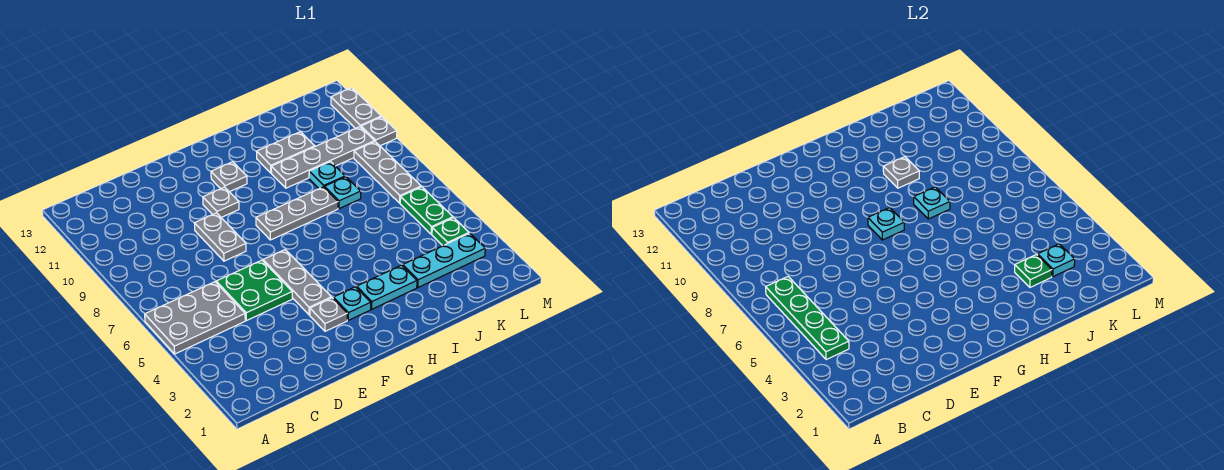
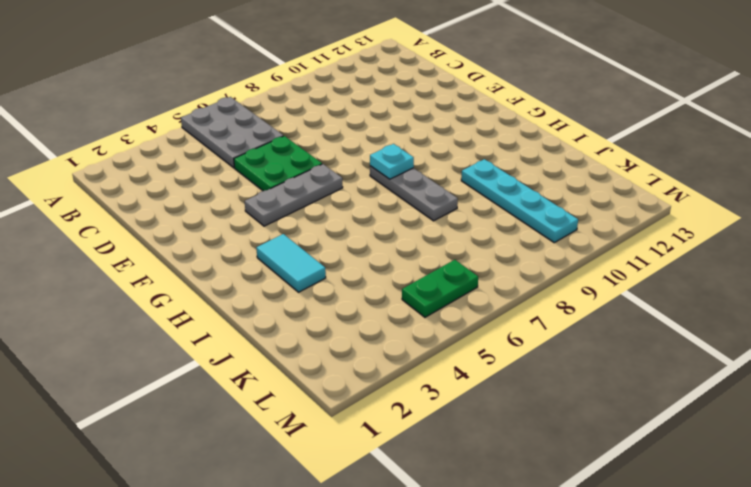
cyan 1x2 tile [256,234,326,292] -> cyan 1x2 plate [357,265,417,309]
cyan 1x4 plate [461,159,578,243] -> grey 1x4 plate [271,127,375,188]
none -> grey 1x2 plate [194,213,246,261]
none -> grey 1x1 plate [310,298,347,331]
none -> grey 1x1 plate [203,187,239,217]

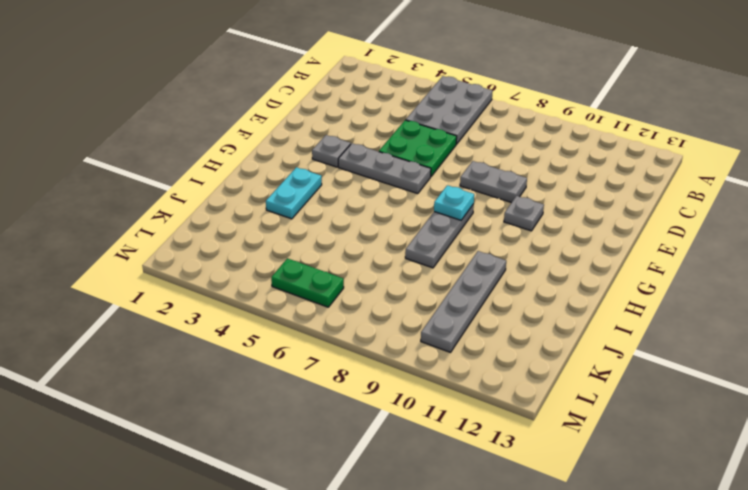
none -> cyan 1x1 plate [333,287,371,320]
none -> grey 1x1 plate [211,162,247,192]
none -> grey 1x2 plate [257,132,315,173]

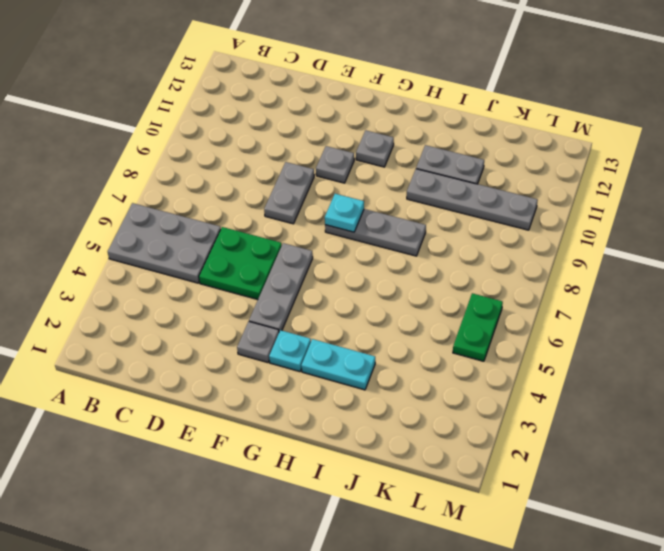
none -> cyan 1x3 plate [403,233,485,287]
none -> cyan 1x1 plate [324,177,361,209]
none -> cyan 1x1 plate [309,162,345,189]

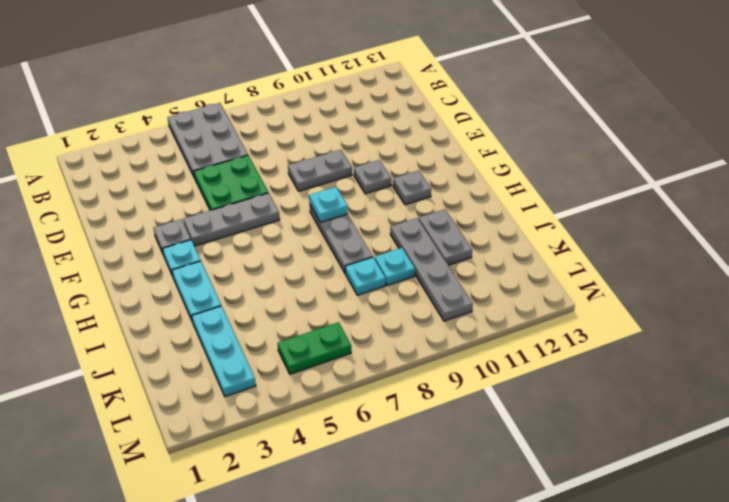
none -> green 1x1 plate [432,218,469,246]
none -> grey 1x3 plate [354,142,421,203]
none -> grey 1x1 plate [361,117,397,146]

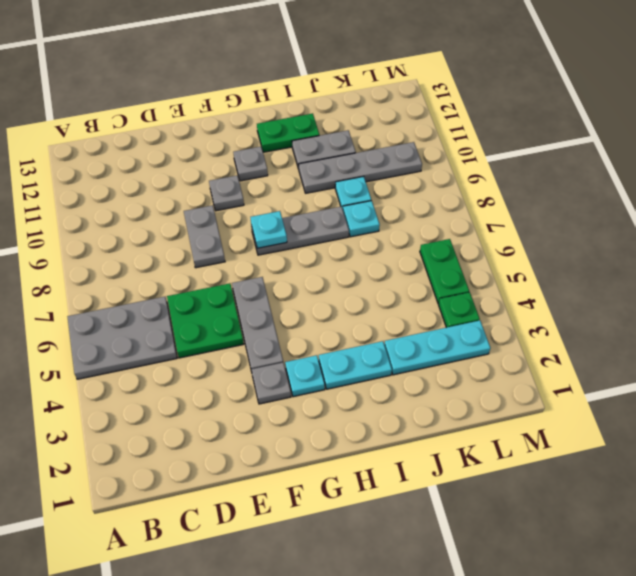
green 1x2 plate [257,114,319,152] -> none
none -> grey 1x3 plate [354,142,421,203]
none -> grey 1x1 plate [361,117,397,146]
none -> grey 1x2 plate [331,88,381,129]

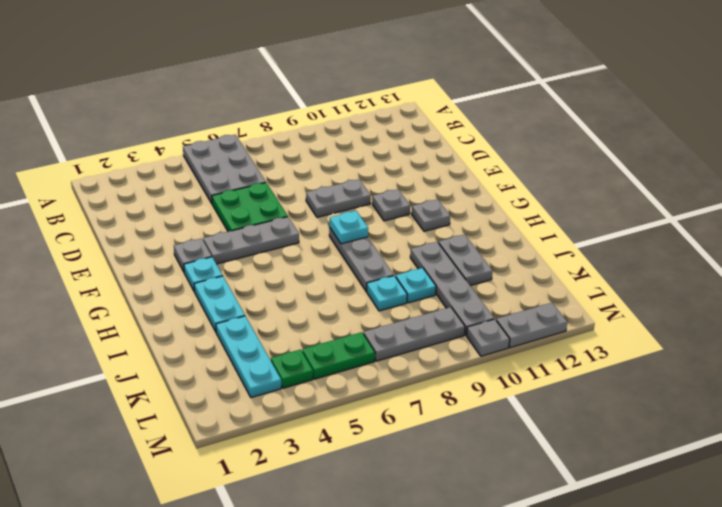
none -> green 1x4 plate [766,277,849,360]
none -> cyan 1x1 plate [914,187,950,219]
none -> grey 1x1 plate [883,157,919,188]

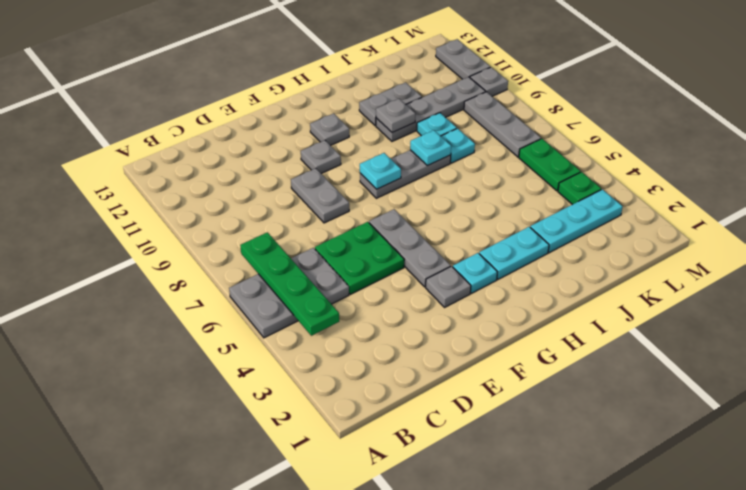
none -> green 1x1 plate [1015,255,1052,287]
none -> cyan 1x1 plate [1038,244,1075,277]

